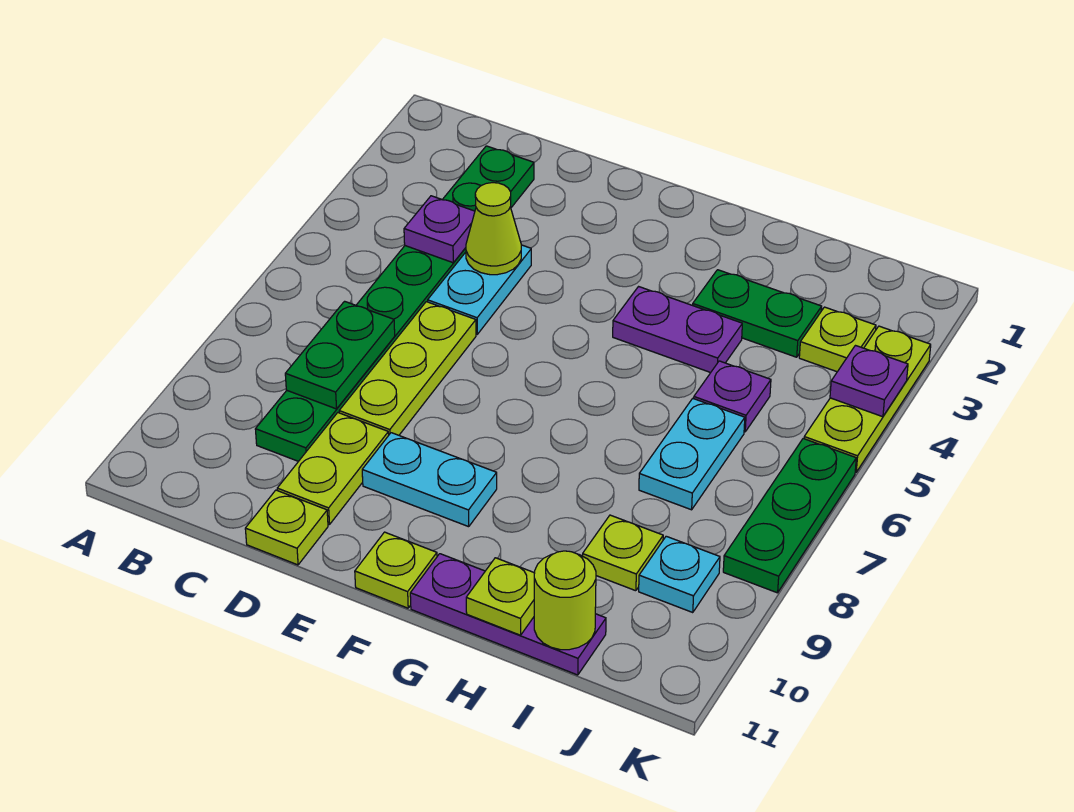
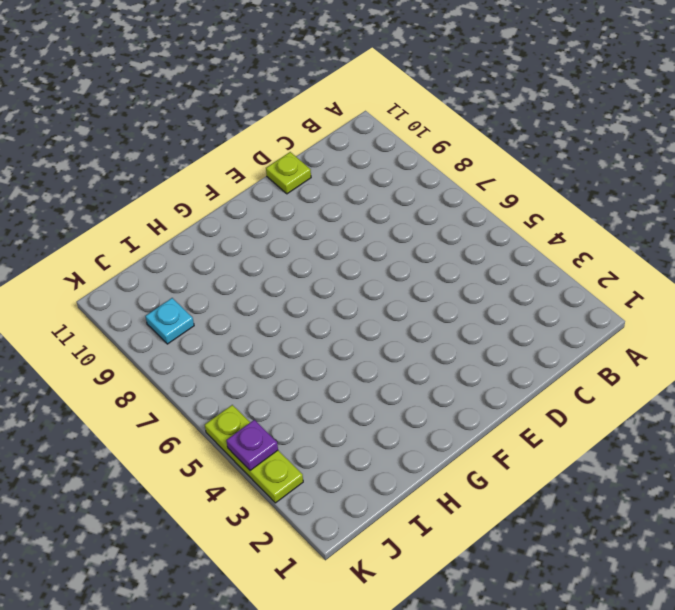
none -> green 1x8 plate [255,146,534,461]
none -> cyan 1x2 plate [428,245,531,334]
none -> lime 1x3 plate [339,302,476,435]

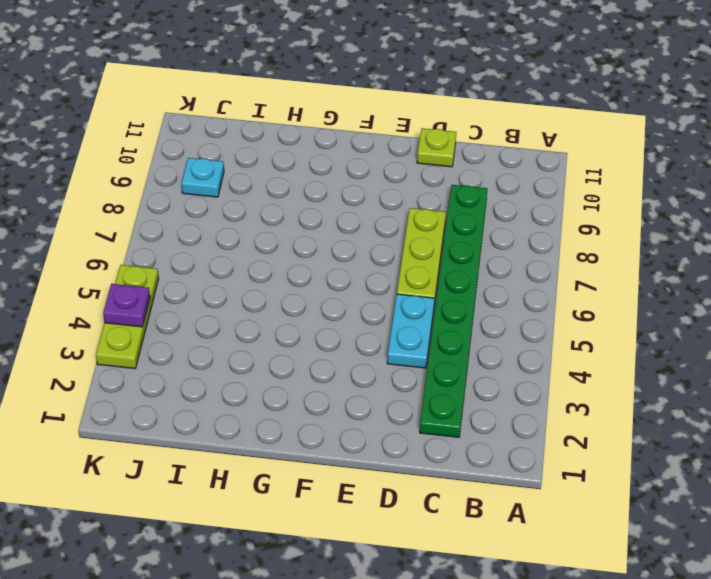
none -> lime 1x2 plate [277,413,389,525]
none -> cyan 1x2 plate [362,433,497,527]
none -> lime 1x1 plate [355,532,437,608]

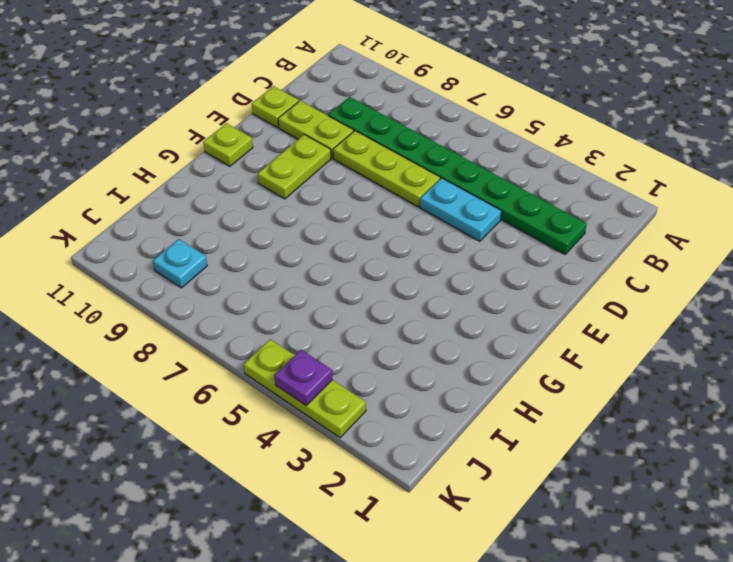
lime 1x2 plate [258,135,331,199] -> cyan 1x2 plate [362,433,497,527]
none -> purple 1x2 plate [613,287,742,373]
none -> purple 1x3 plate [410,554,606,675]
none -> green 1x2 plate [693,270,822,357]

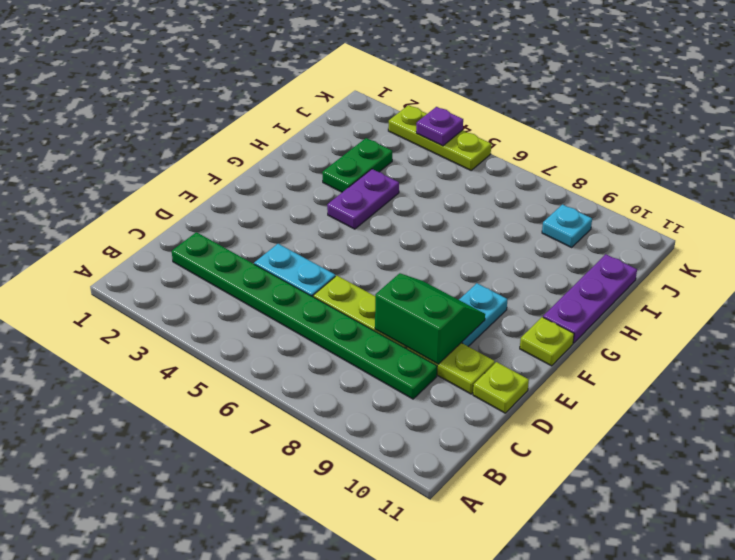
green 2x2 slope [375,273,485,364] -> none
none -> purple 1x1 plate [694,361,771,432]
none -> cyan 1x2 plate [639,398,745,510]
none -> lime 1x1 plate [582,515,663,591]

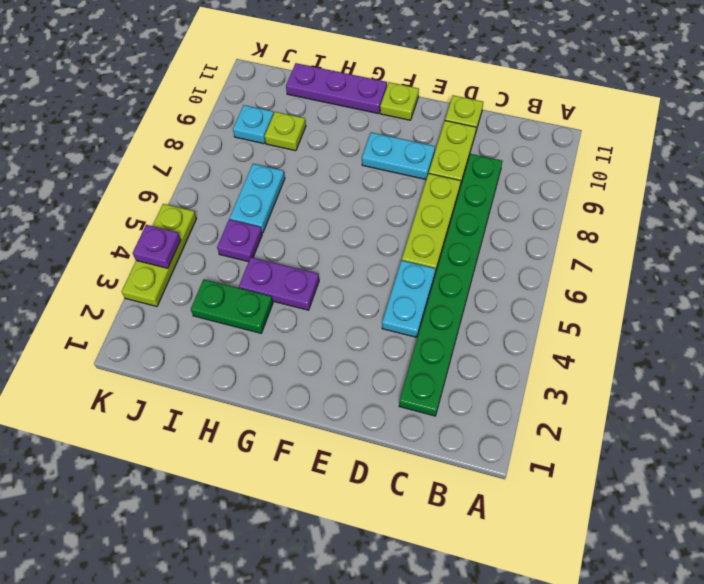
none -> lime 1x1 plate [799,307,876,372]
none -> green 1x3 plate [723,439,856,593]
none -> purple 1x1 plate [404,196,475,263]

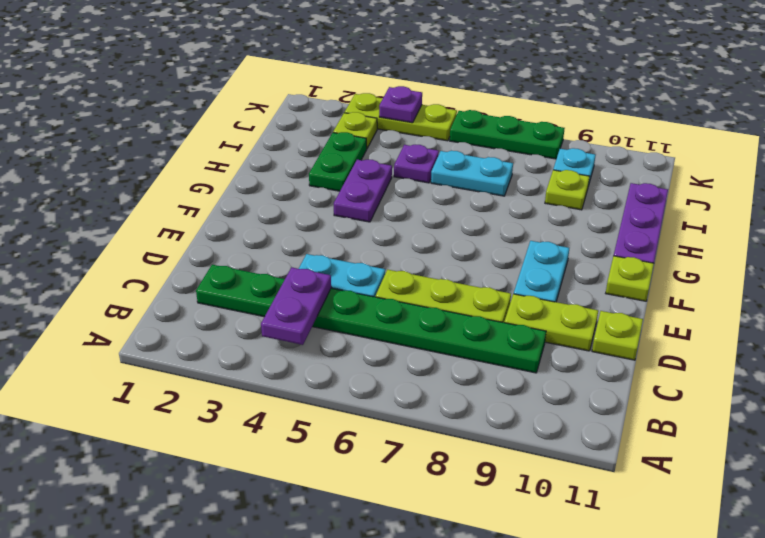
purple 1x2 plate [261,267,331,345] -> purple 1x1 plate [404,196,475,263]
none -> green 1x2 plate [285,301,395,409]
none -> lime 1x1 cone [466,183,521,275]
none -> lime 1x1 plate [466,558,535,635]

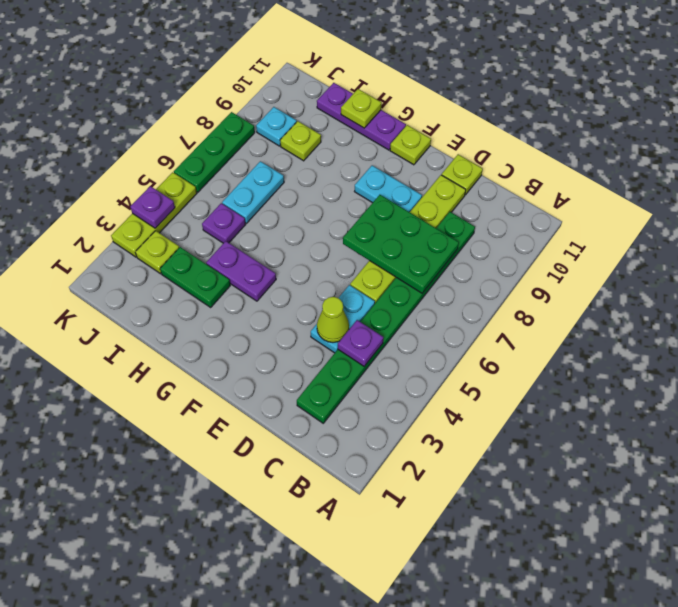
green 2x3 plate [343,195,459,293] -> green 1x2 plate [285,301,395,409]
none -> lime 1x1 round brick [534,551,596,650]

